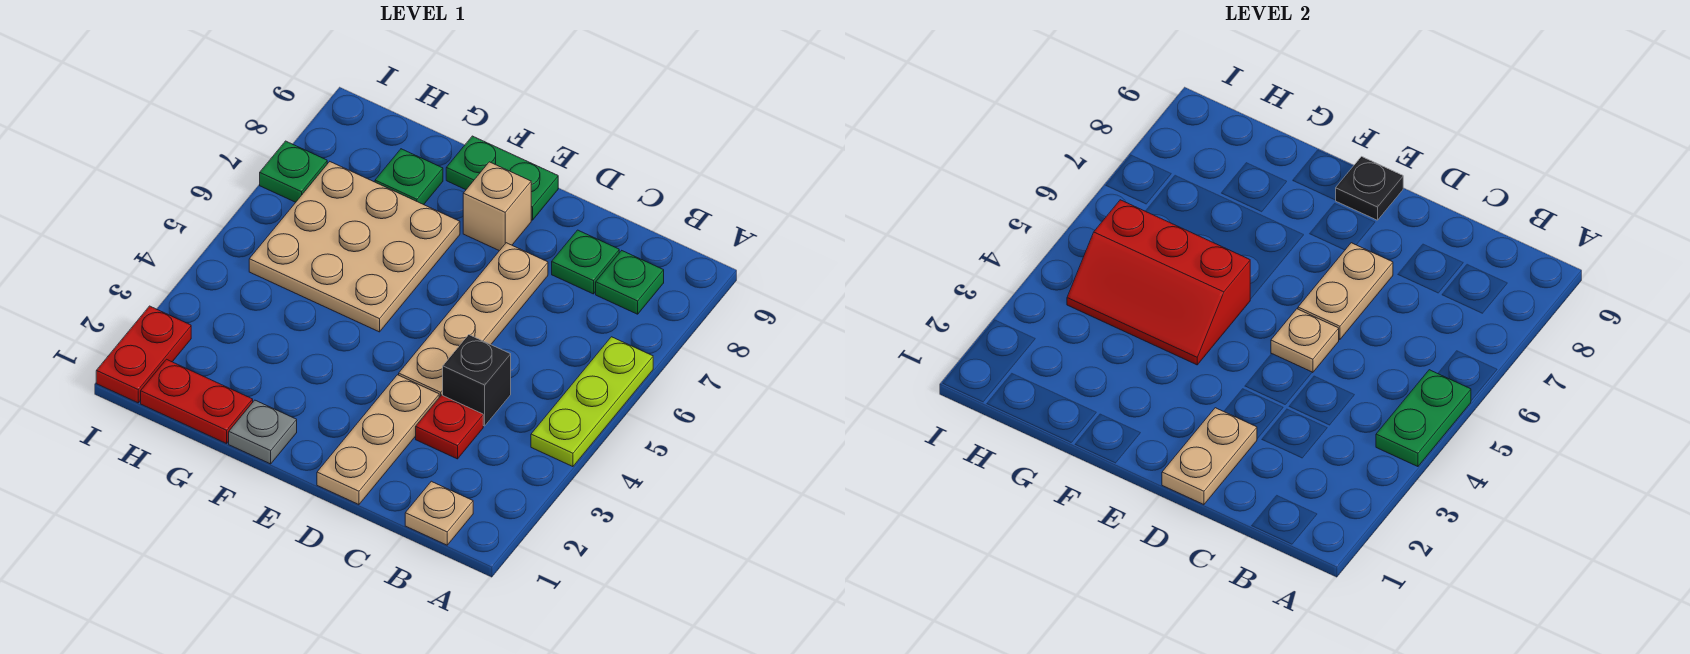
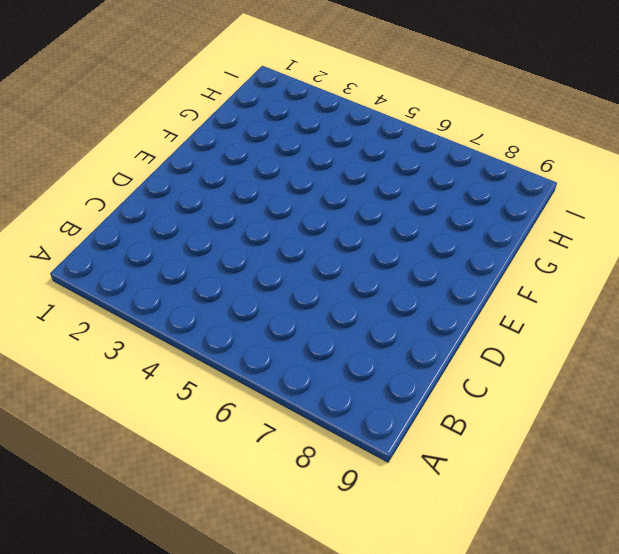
none -> lime 1x3 plate [531,337,653,467]
none -> tan 1x1 plate [405,481,473,545]
none -> green 1x1 plate [596,251,664,314]

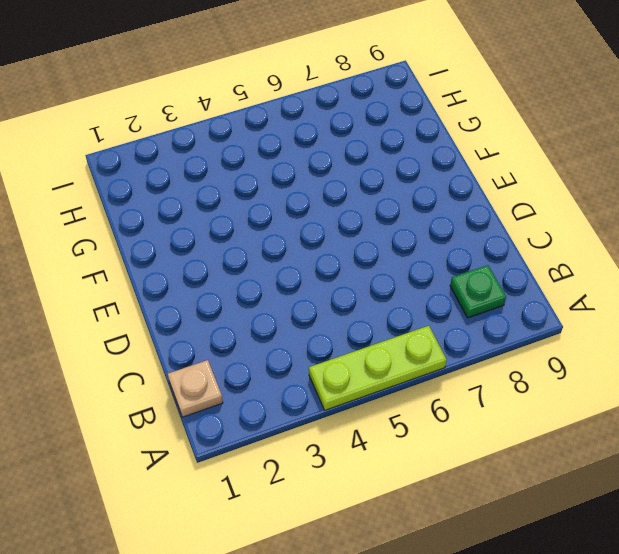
none -> red 1x1 plate [416,395,483,459]
none -> black 1x1 brick [443,335,511,426]
none -> green 1x1 plate [552,230,619,294]

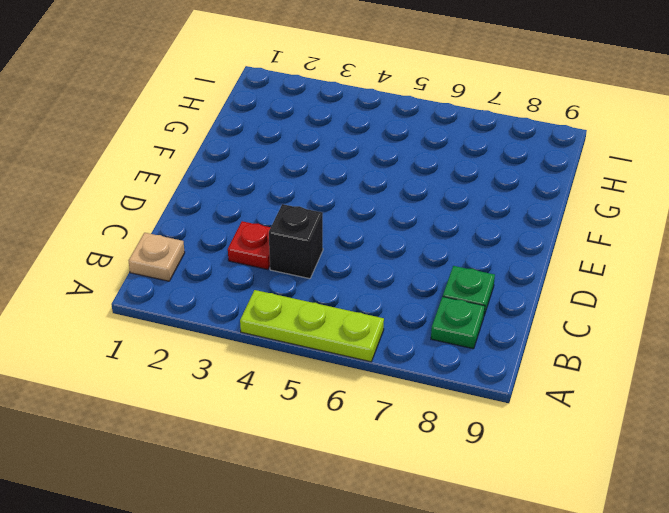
none -> tan 1x3 plate [317,375,439,505]
none -> tan 1x4 plate [399,243,548,397]
none -> tan 1x1 brick [463,162,531,251]

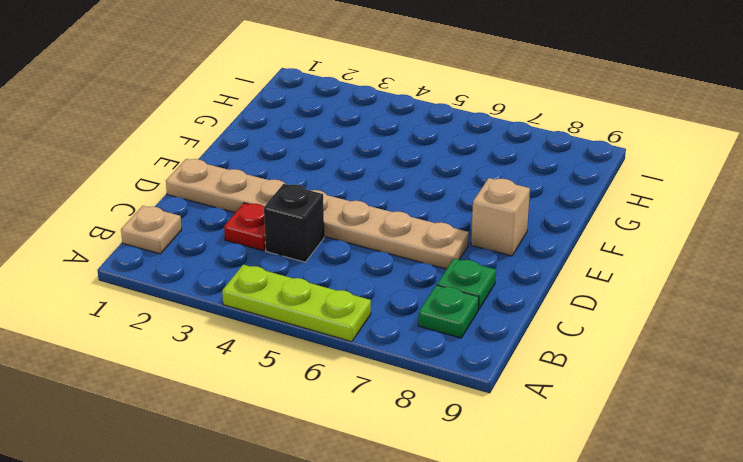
none -> green 1x2 plate [446,136,558,220]
none -> grey 1x1 plate [229,400,297,464]
none -> tan 3x3 plate [249,162,460,332]

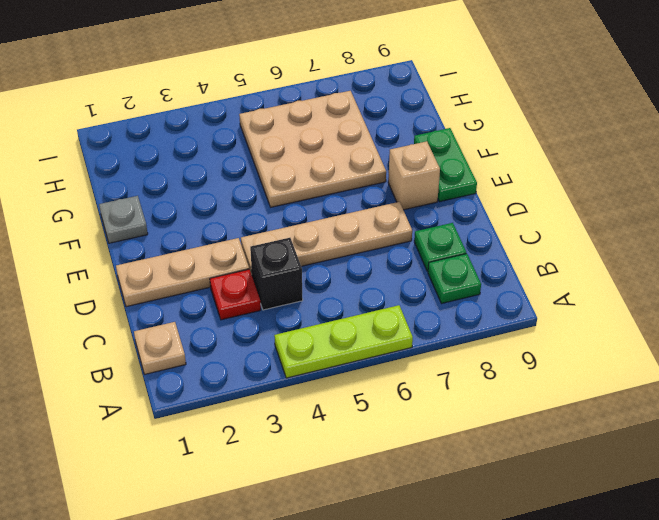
none -> red 1x2 plate [141,359,253,444]
none -> green 1x1 plate [375,149,443,205]
none -> red 1x2 plate [96,306,191,403]

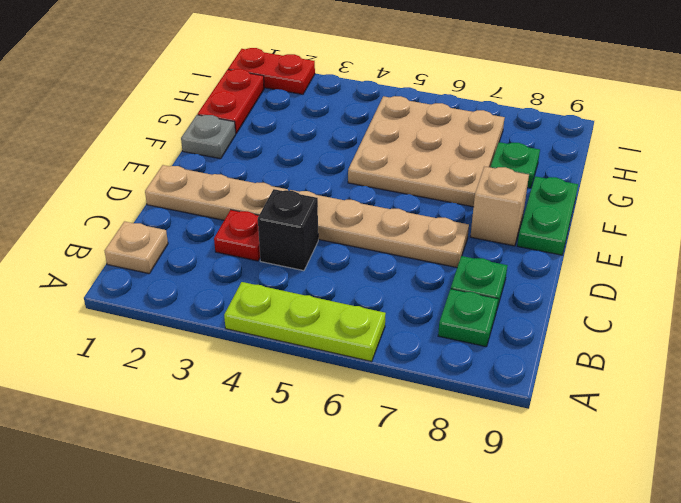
none -> green 1x1 plate [260,141,327,202]
none -> green 1x2 plate [1376,370,1471,467]
none -> tan 1x2 plate [1162,408,1257,505]

